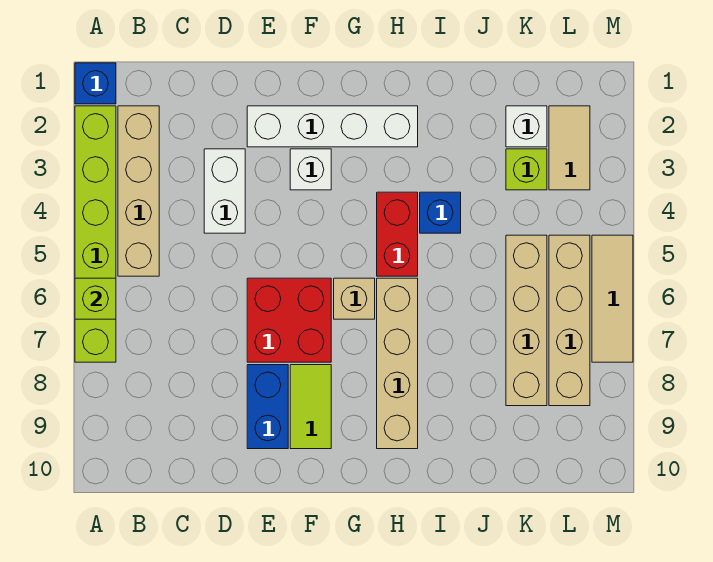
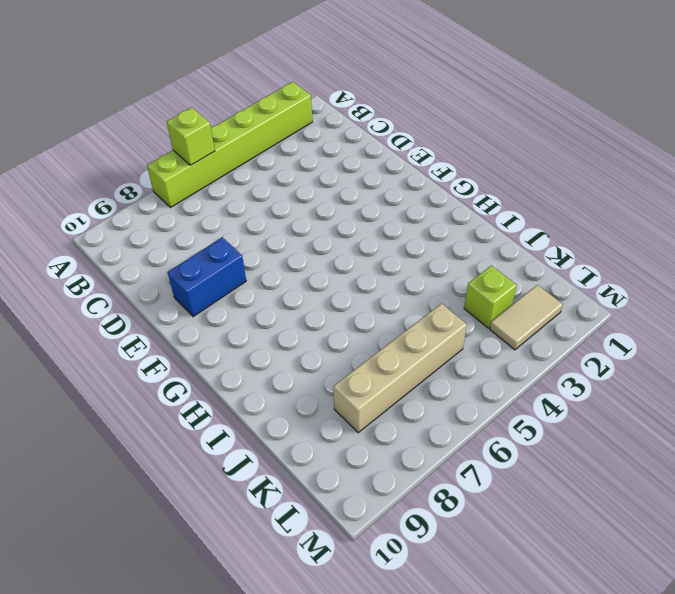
none -> blue 1x1 brick [75,63,116,104]
none -> tan 1x4 brick [118,106,159,276]
none -> white 1x2 brick [204,149,245,233]

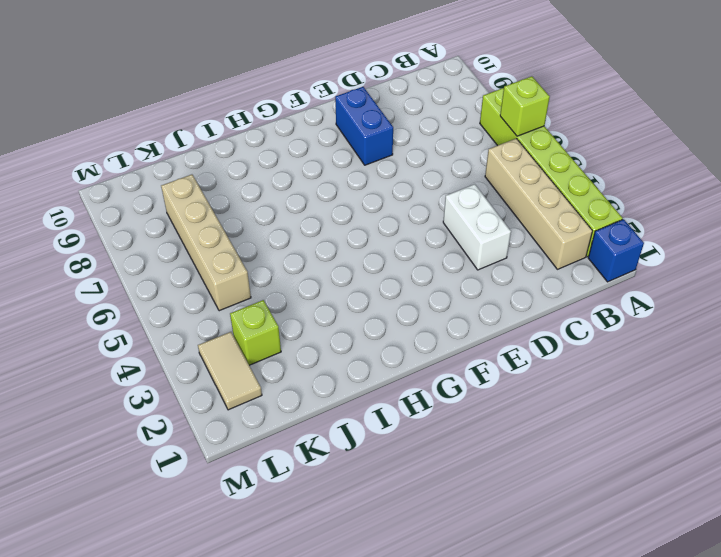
none -> white 1x4 brick [247,106,418,147]
none -> red 2x2 brick [247,278,331,362]
none -> white 1x1 brick [290,149,331,190]

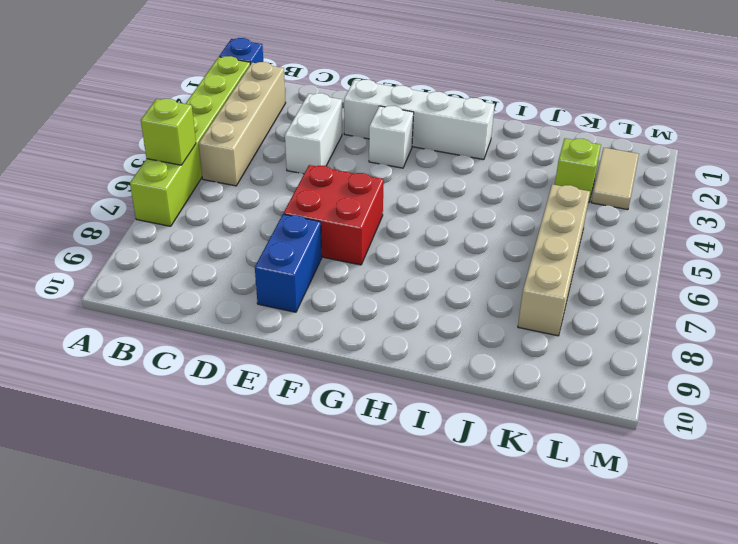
none -> lime 1x2 tile [290,365,331,449]
none -> tan 1x1 brick [334,278,375,319]
none -> red 1x2 brick [377,192,418,276]

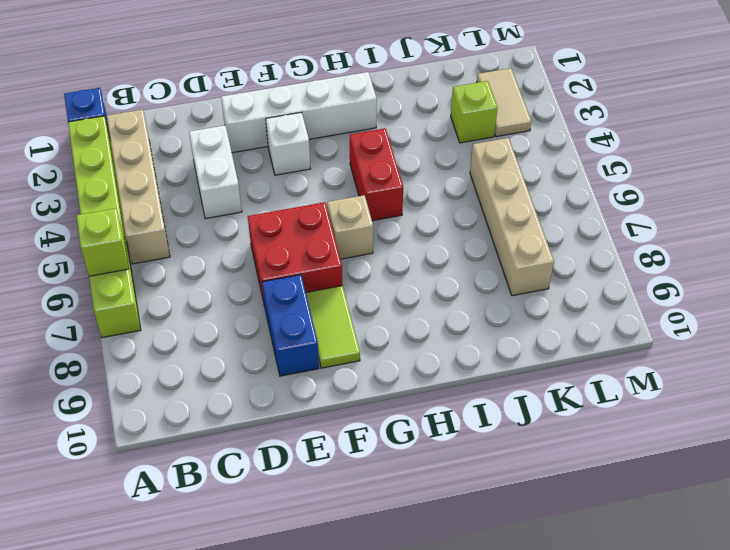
none -> tan 1x4 brick [377,278,418,449]
none -> blue 1x1 brick [420,192,461,233]
none -> white 1x1 brick [506,106,547,147]

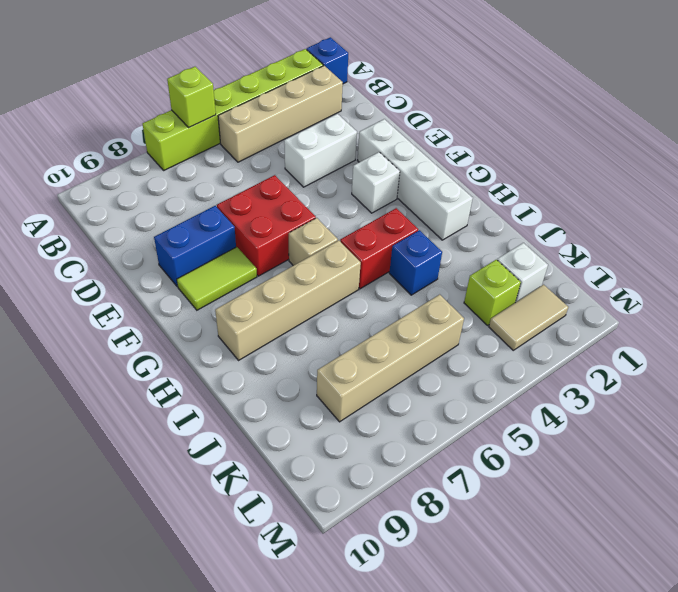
none -> tan 1x4 brick [549,235,590,406]
none -> tan 1x3 tile [592,235,633,362]

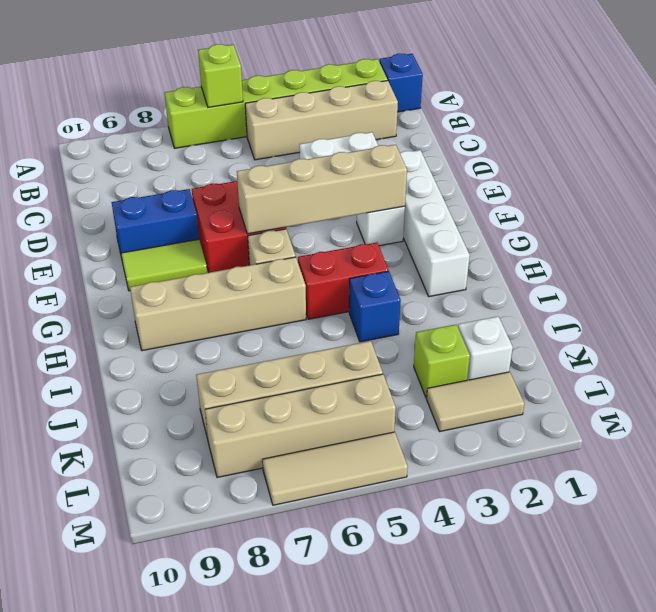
tan 1x4 brick [237,145,407,234] -> none

